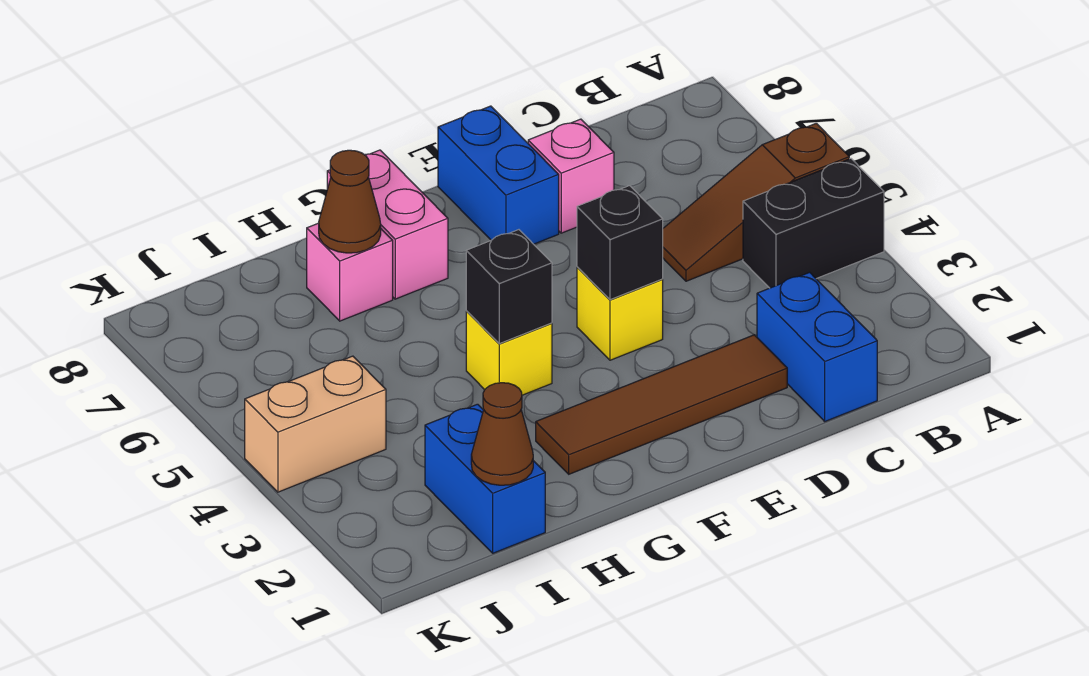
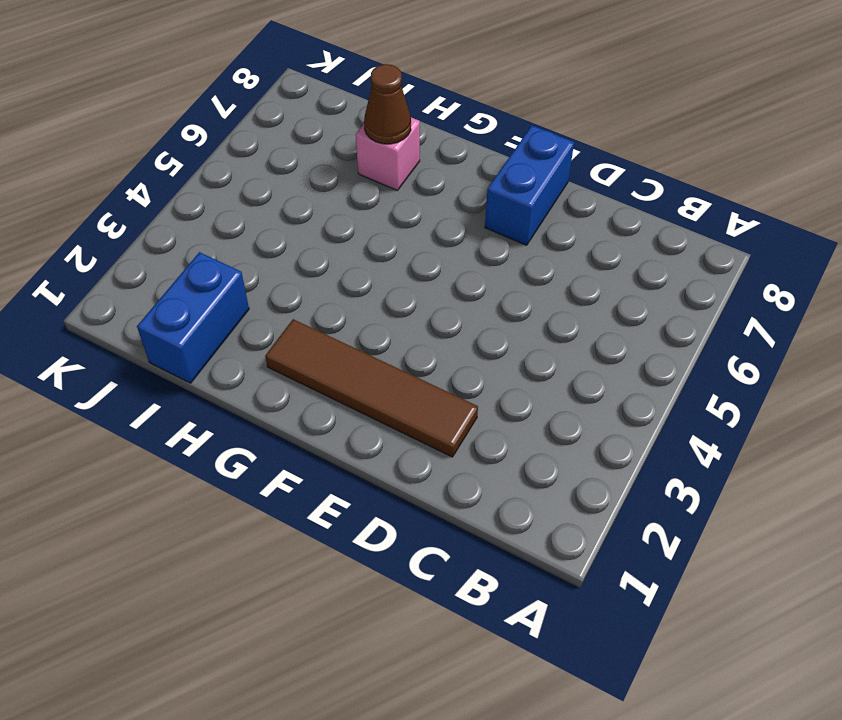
none -> black 1x2 brick [743,158,884,288]
none -> brown 1x3 slope [663,123,849,281]
none -> blue 1x2 brick [757,272,877,421]

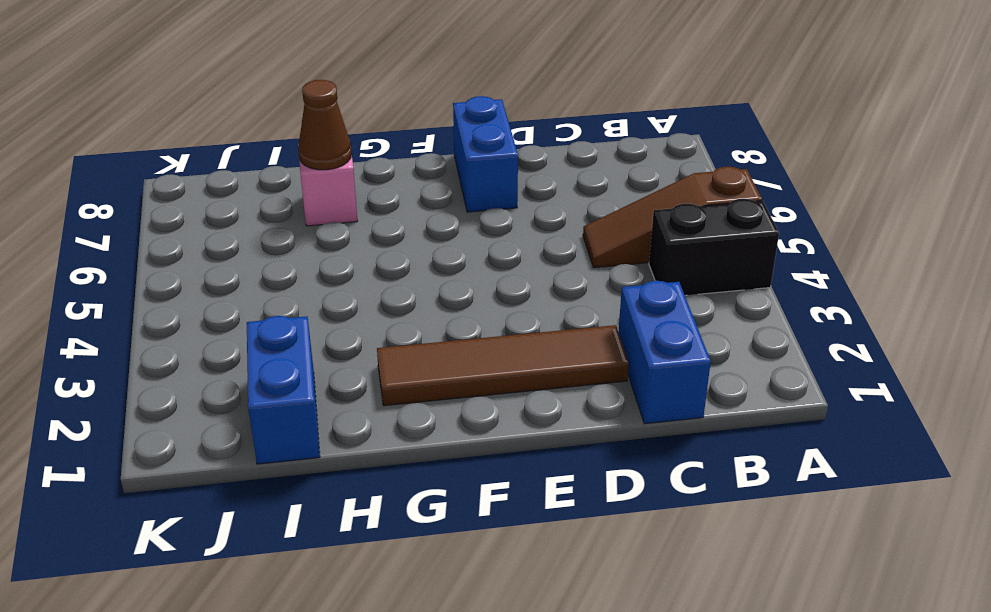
none -> pink 1x1 brick [528,119,614,233]
none -> yellow 1x1 brick [577,267,663,360]
none -> yellow 1x1 brick [466,311,552,395]

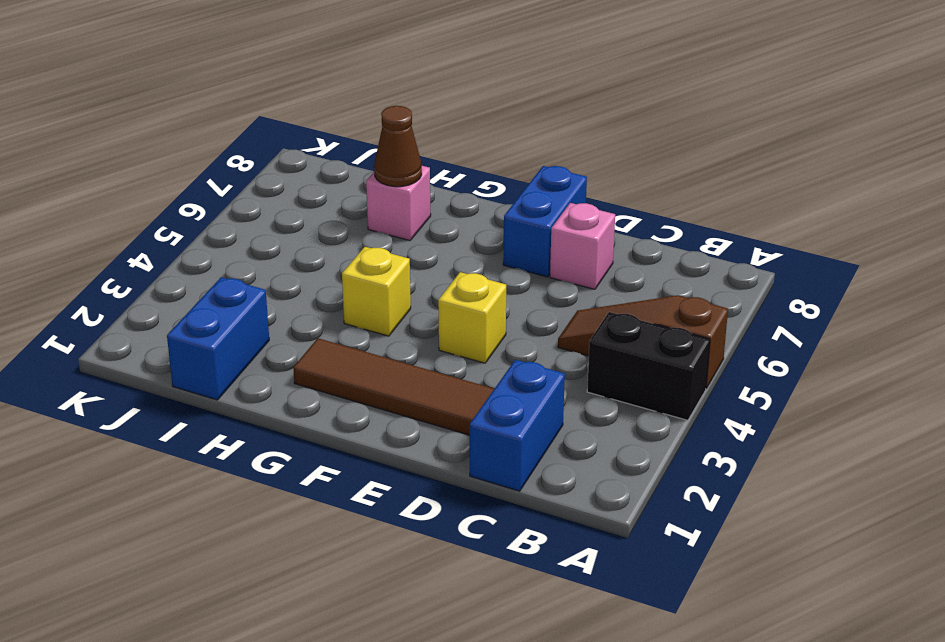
none -> pink 1x2 brick [327,150,448,299]
none -> tan 1x2 brick [245,356,386,492]
none -> black 1x1 brick [577,186,663,300]

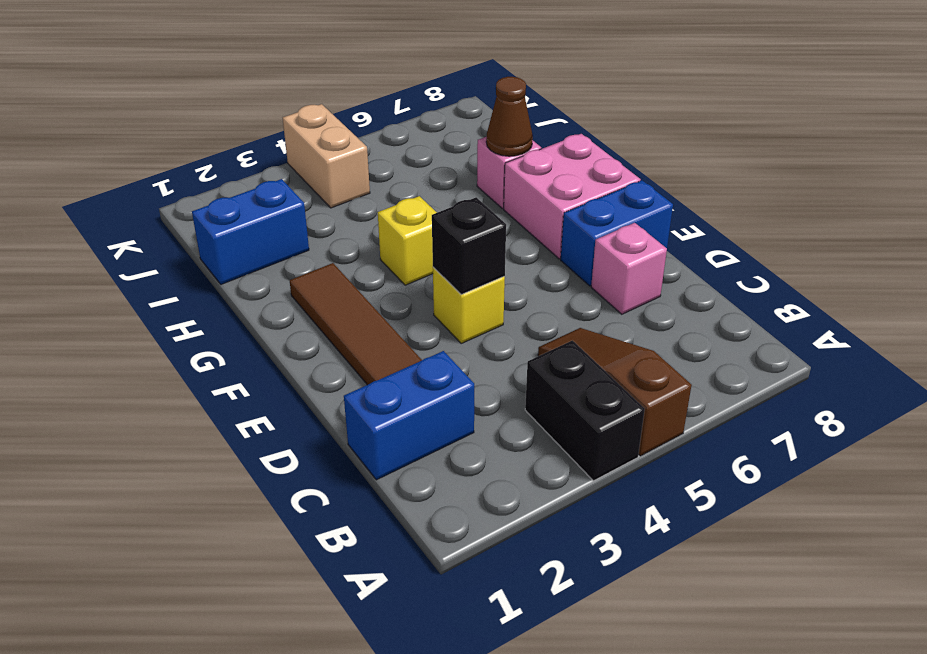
pink 2x2 brick [504,134,641,259] -> pink 1x2 brick [327,150,448,299]
none -> black 1x1 brick [466,230,552,344]
none -> brown 1x1 cone [471,383,533,485]

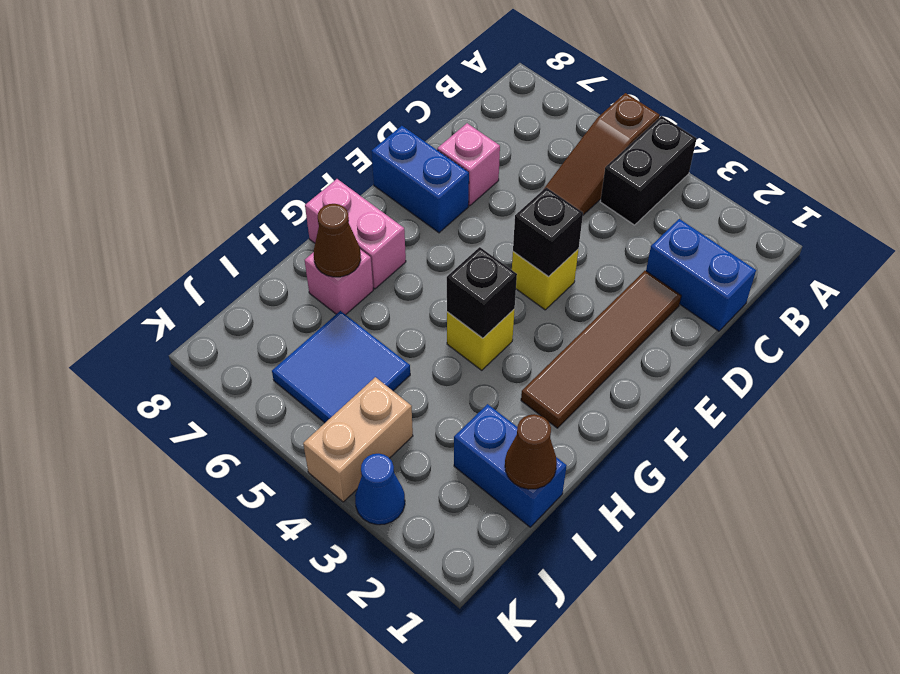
blue 2x2 tile [272,311,410,423] -> none
blue 1x1 cone [355,454,405,525] -> none

